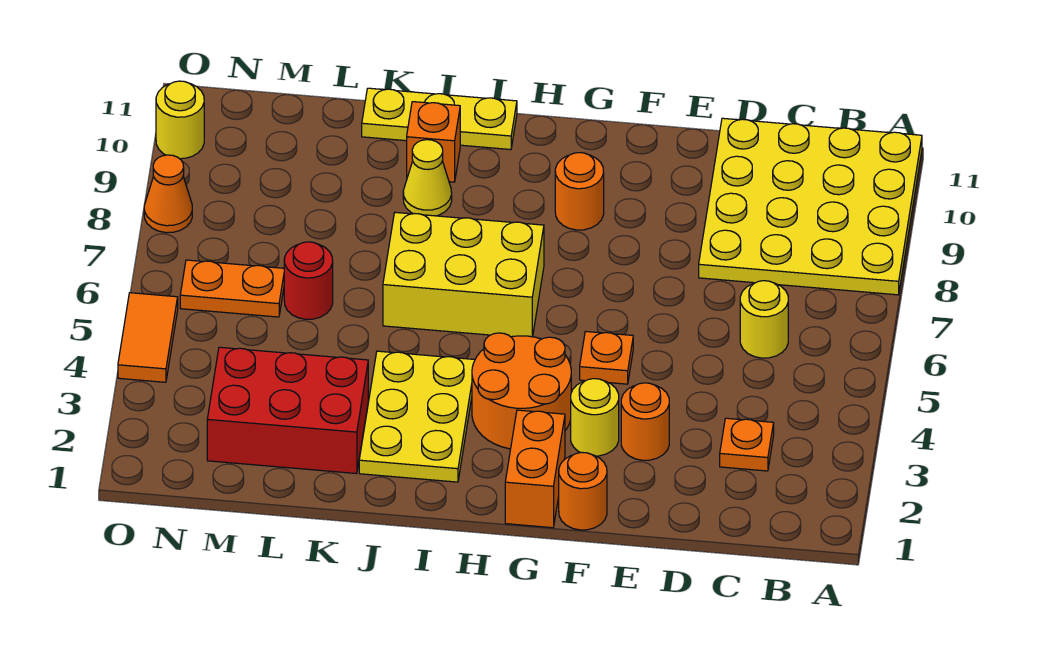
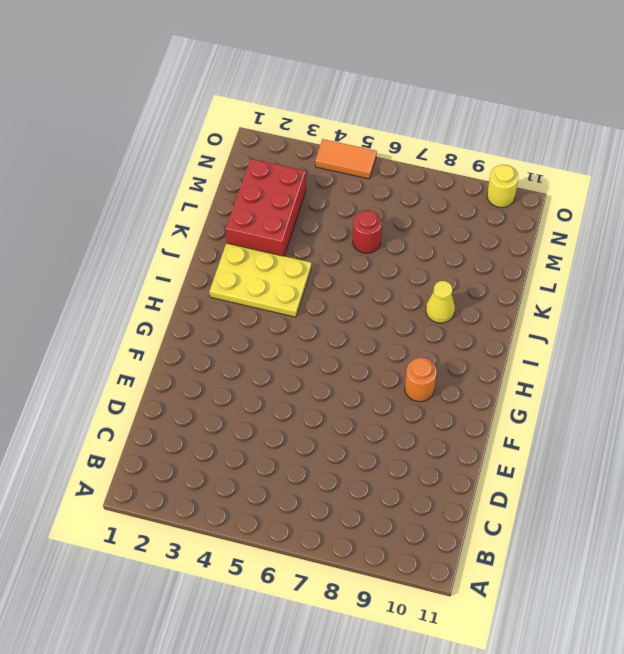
none -> yellow 4x4 plate [699,118,922,295]
none -> orange 1x1 plate [720,418,774,471]
none -> yellow 1x1 round brick [740,281,788,358]

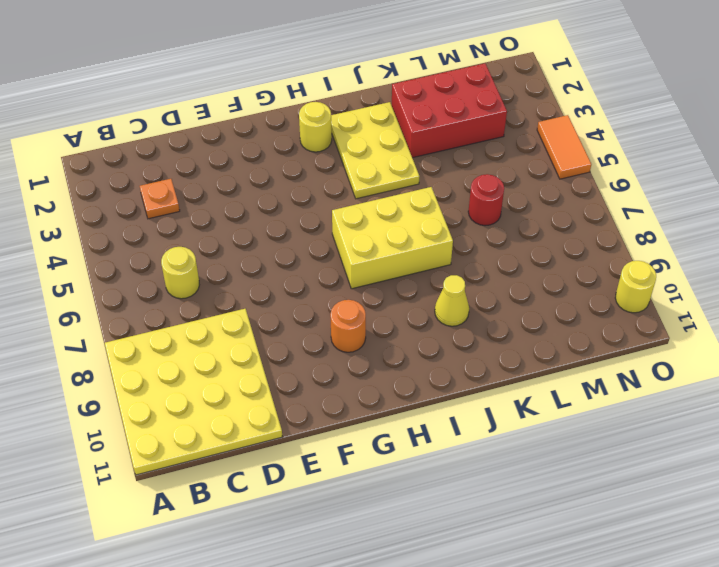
yellow 1x1 round brick [299,102,332,152] -> yellow 1x1 round brick moved to [571,379,619,456]
none -> orange 1x1 round brick [621,383,669,460]
none -> orange 1x1 round brick [559,452,607,530]
none -> orange 1x1 plate [580,331,633,384]

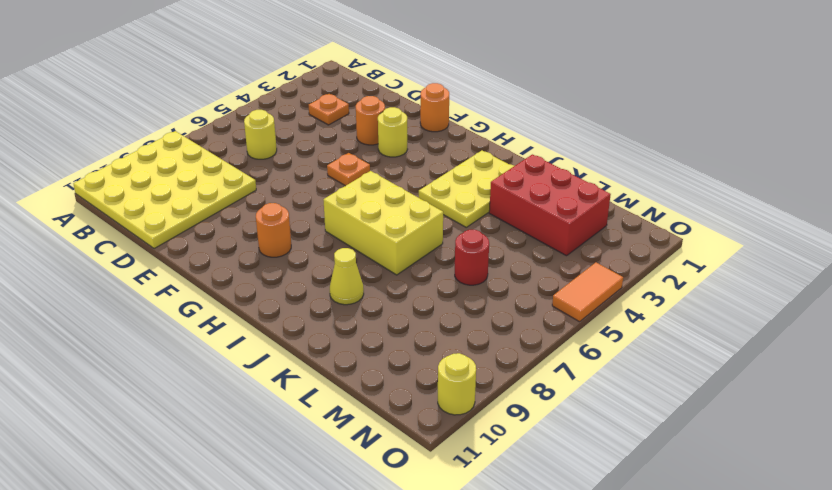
none -> orange 1x2 brick [505,410,565,528]
none -> orange 2x2 round brick [472,333,571,449]
none -> yellow 1x3 plate [362,88,517,150]

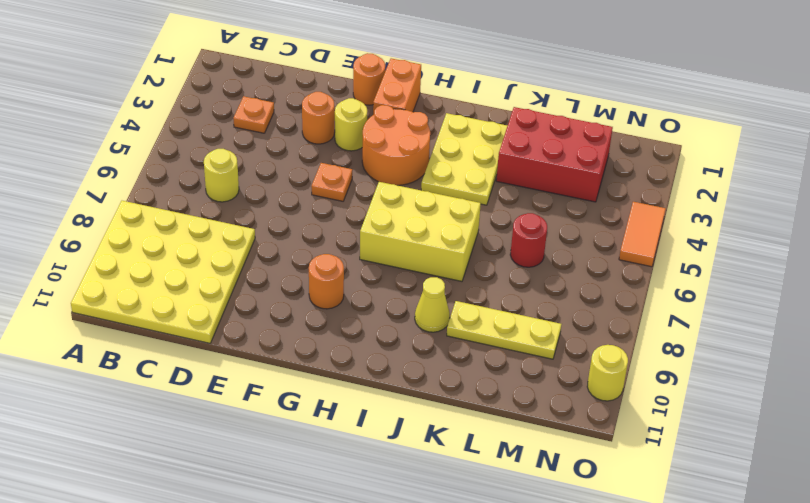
yellow 1x3 plate [447,301,561,359] -> yellow 1x3 plate moved to [362,88,517,150]
none -> orange 1x1 brick [407,102,460,182]
none -> orange 1x2 plate [180,260,284,317]
none -> orange 1x1 cone [144,155,192,233]

